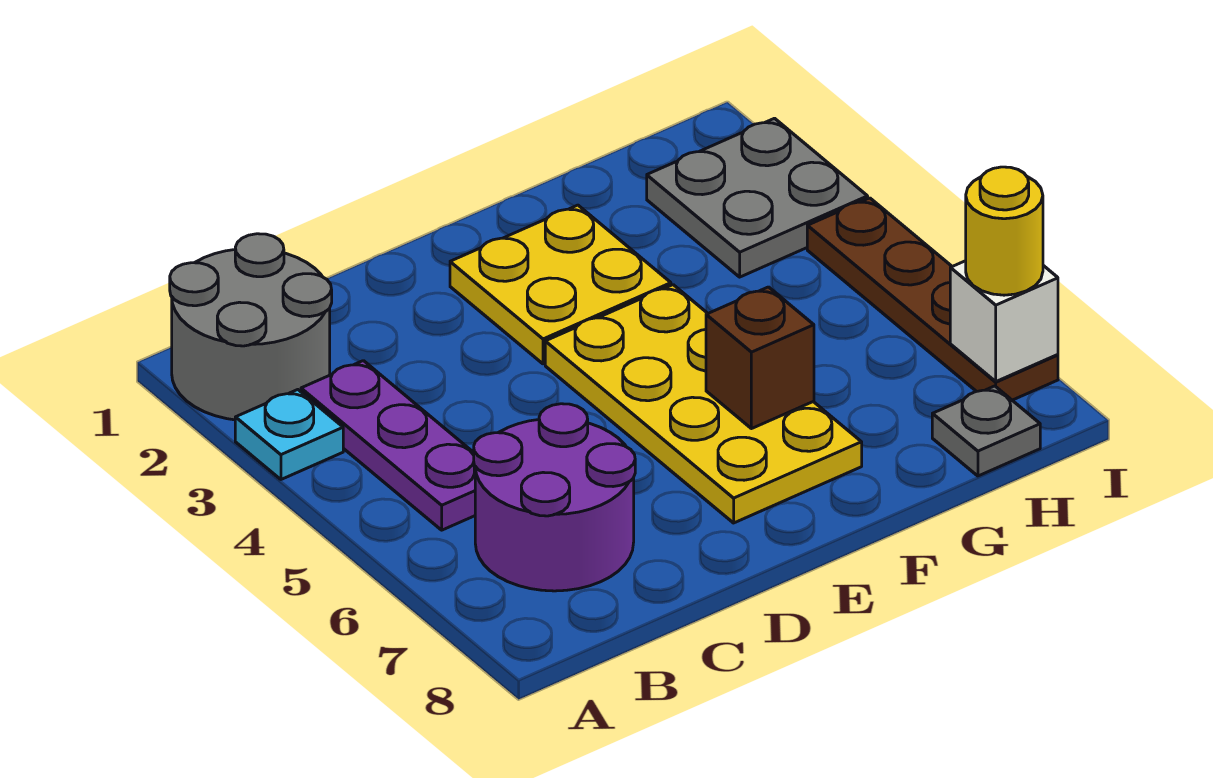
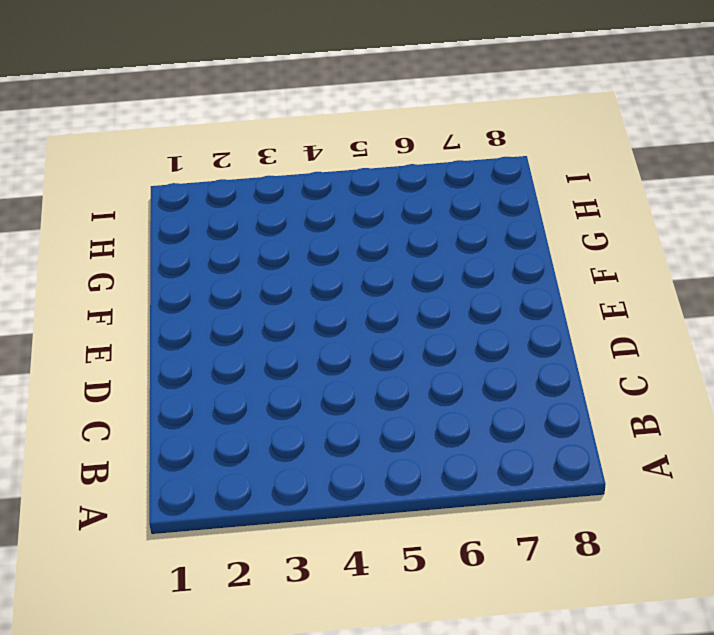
none -> grey 2x2 round brick [170,234,332,420]
none -> cyan 1x1 plate [235,390,343,479]
none -> purple 1x3 plate [301,361,475,530]

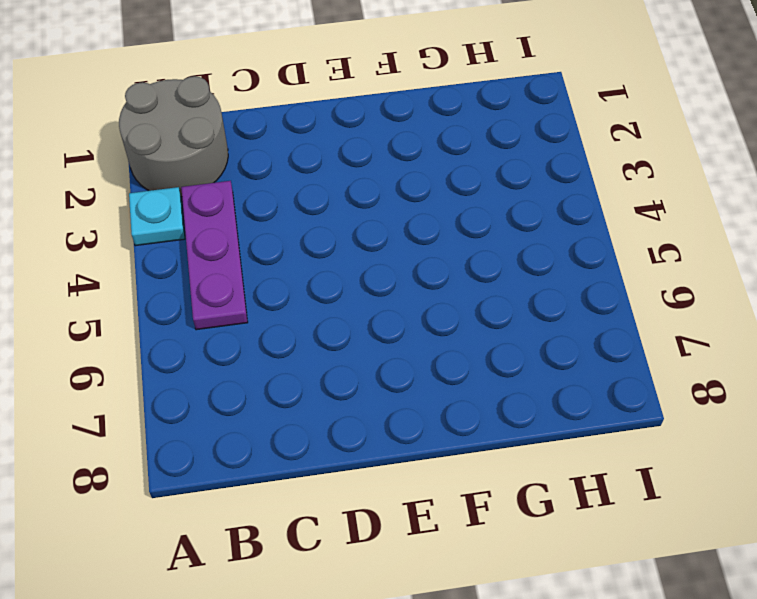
none -> purple 2x2 round brick [474,404,635,591]
none -> yellow 2x2 plate [450,205,671,364]
none -> yellow 2x4 plate [545,285,862,523]

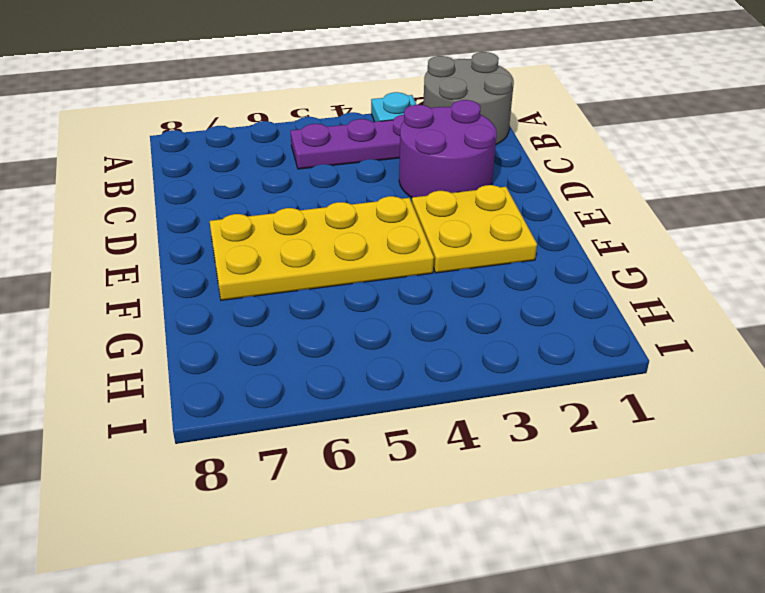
purple 2x2 round brick [399,100,497,197] -> purple 2x2 round brick moved to [474,404,635,591]
none -> grey 2x2 plate [647,118,868,277]
none -> grey 1x1 plate [932,386,1040,476]
none -> brown 1x4 plate [807,198,1058,400]

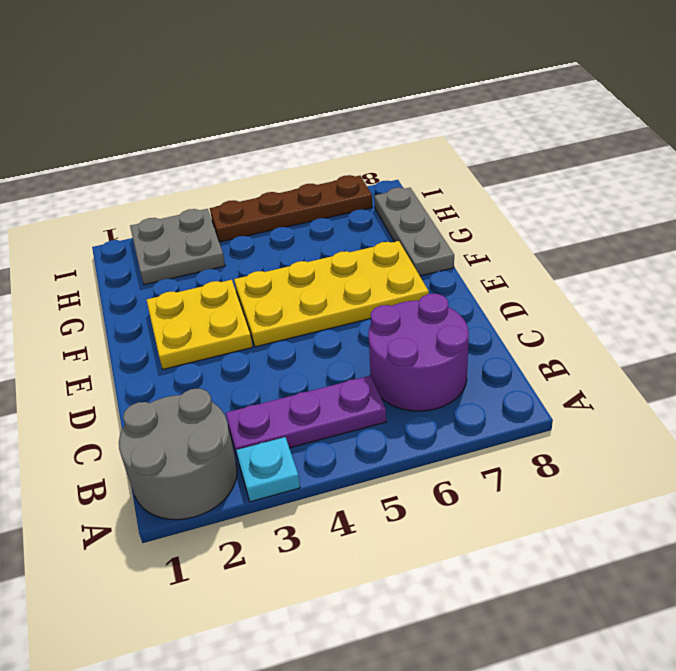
grey 1x3 plate [374,188,454,276] -> grey 1x1 plate [932,386,1040,476]
none -> brown 1x1 brick [706,287,814,429]
none -> white 1x1 brick [950,261,1058,381]
none -> yellow 1x1 round brick [966,167,1043,295]

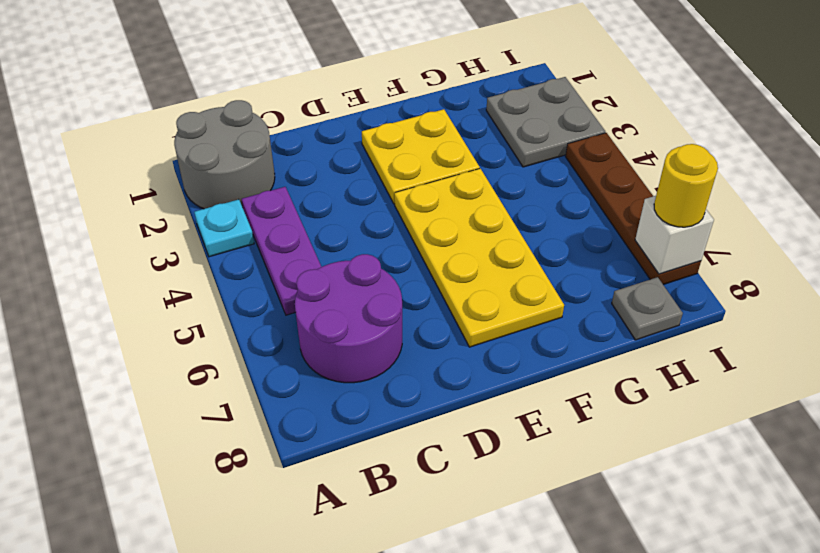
none -> brown 1x1 brick [706,287,814,429]

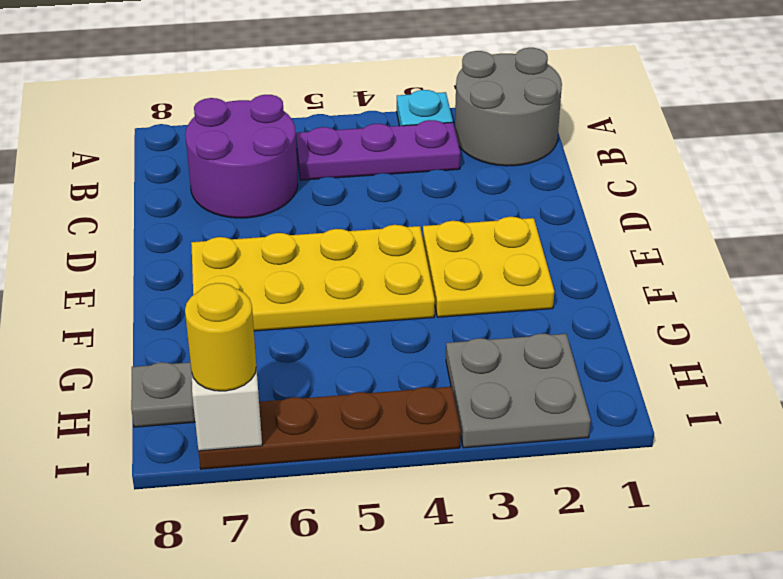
none -> brown 1x1 brick [706,287,814,429]

